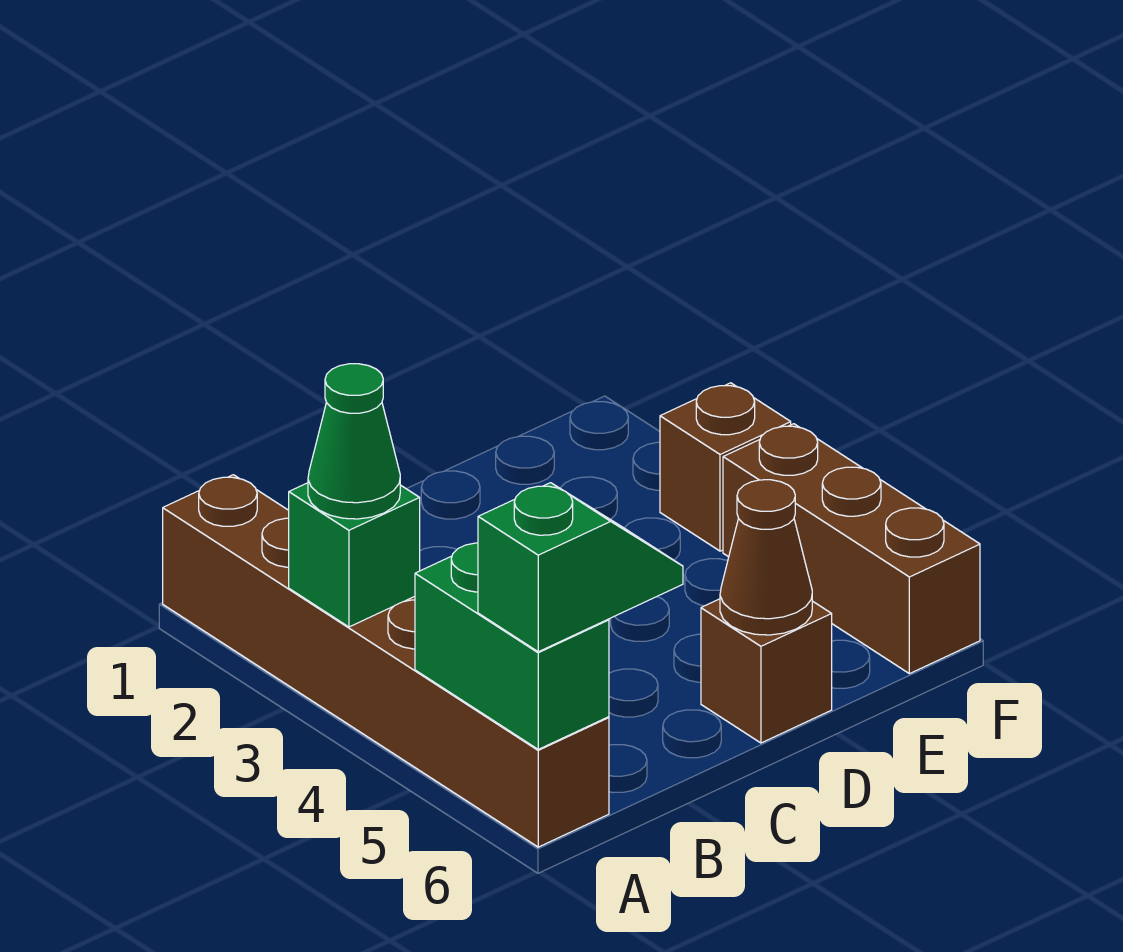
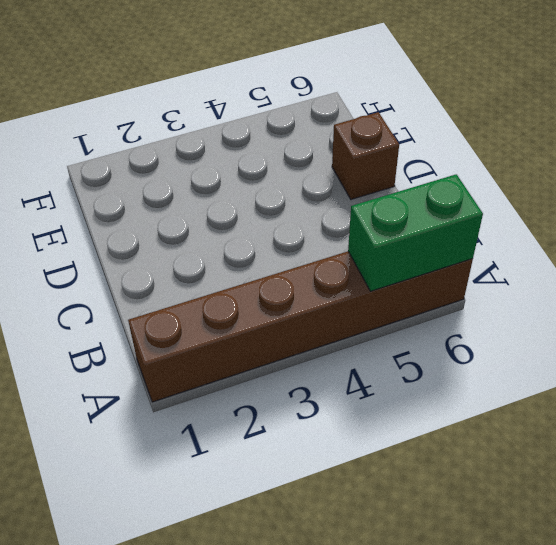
none -> brown 1x1 brick [660,383,791,551]
none -> brown 1x3 brick [723,424,980,674]

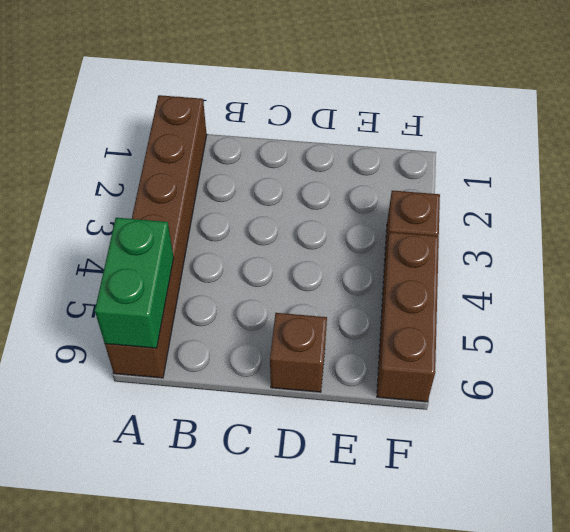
none -> green 1x1 brick [289,483,420,627]
none -> brown 1x1 cone [720,480,812,635]

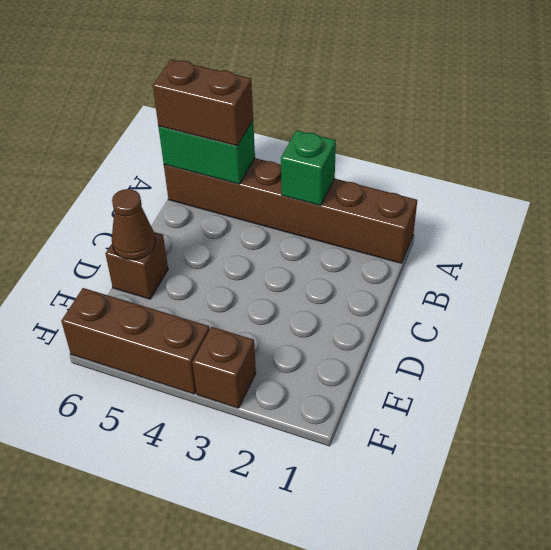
brown 1x2 brick [153,60,253,146] -> green 1x2 slope [478,483,683,652]
none -> green 1x1 cone [308,364,400,519]

